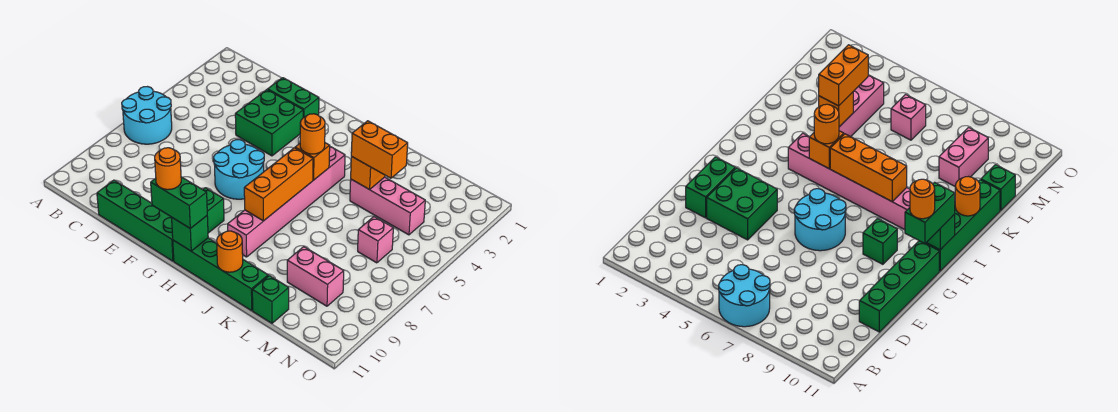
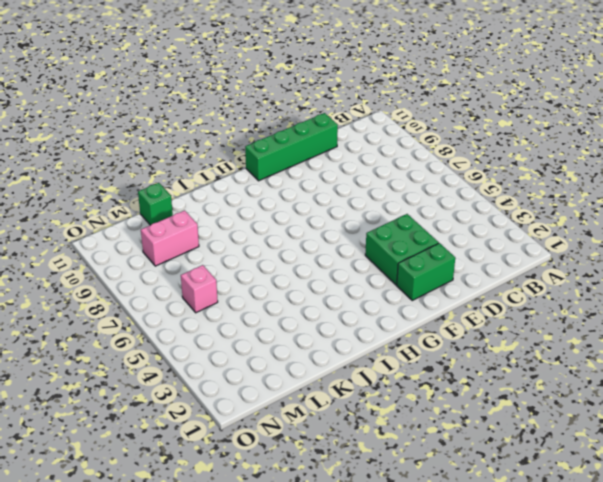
none -> cyan 2x2 round brick [122,87,172,144]
none -> cyan 2x2 round brick [214,140,264,199]
none -> green 1x1 brick [203,188,224,233]

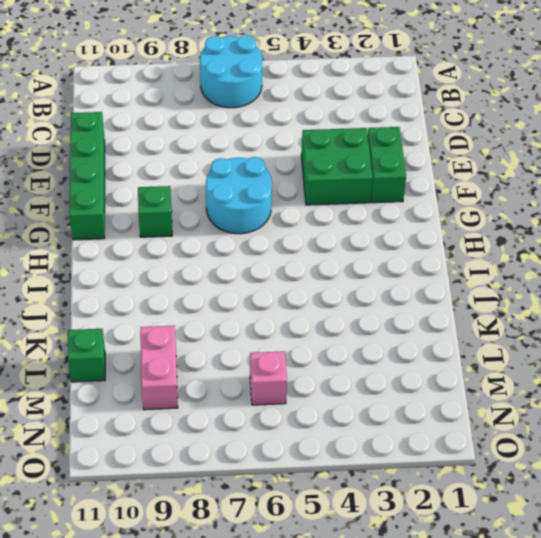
none -> green 1x4 brick [173,238,268,311]
none -> pink 1x6 brick [228,147,345,257]
none -> pink 1x3 brick [350,177,425,235]

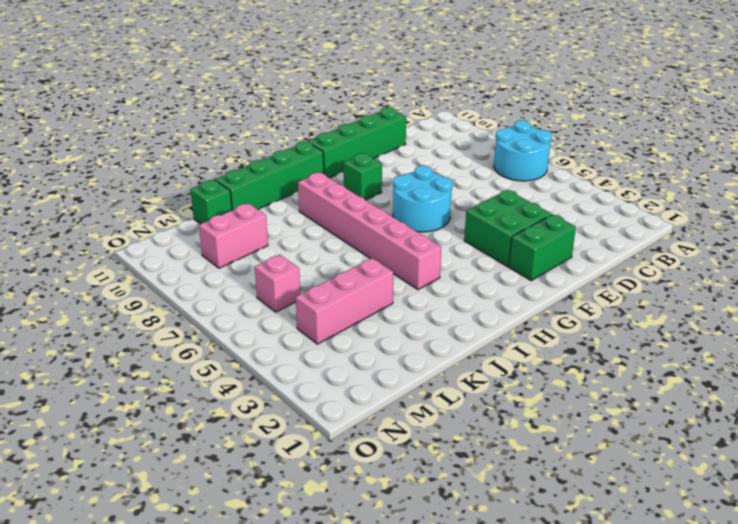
none -> green 1x1 brick [172,216,208,251]
none -> orange 1x1 brick [295,143,330,180]
none -> orange 1x3 brick [244,148,313,221]

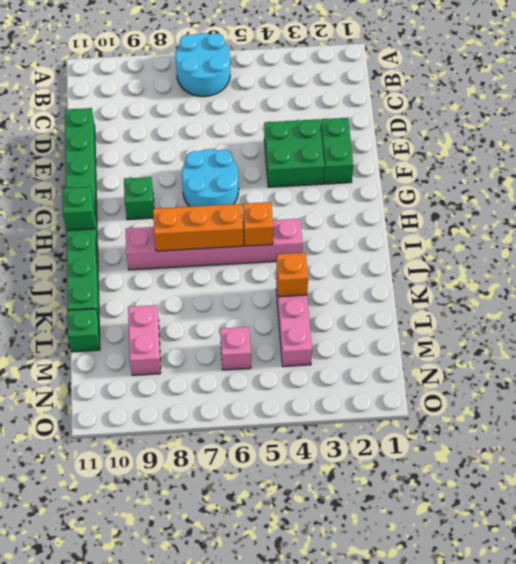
none -> orange 1x1 round brick [217,231,243,272]
none -> green 1x2 brick [151,177,207,228]
none -> orange 1x1 round brick [300,114,325,154]

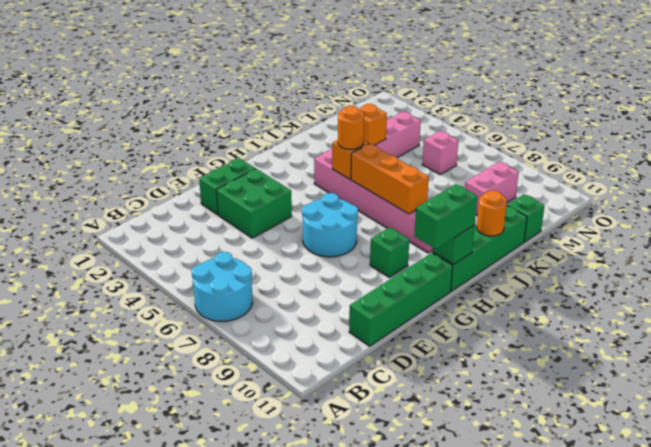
none -> orange 1x2 brick [351,121,408,178]
none -> orange 1x1 round brick [155,148,181,190]

